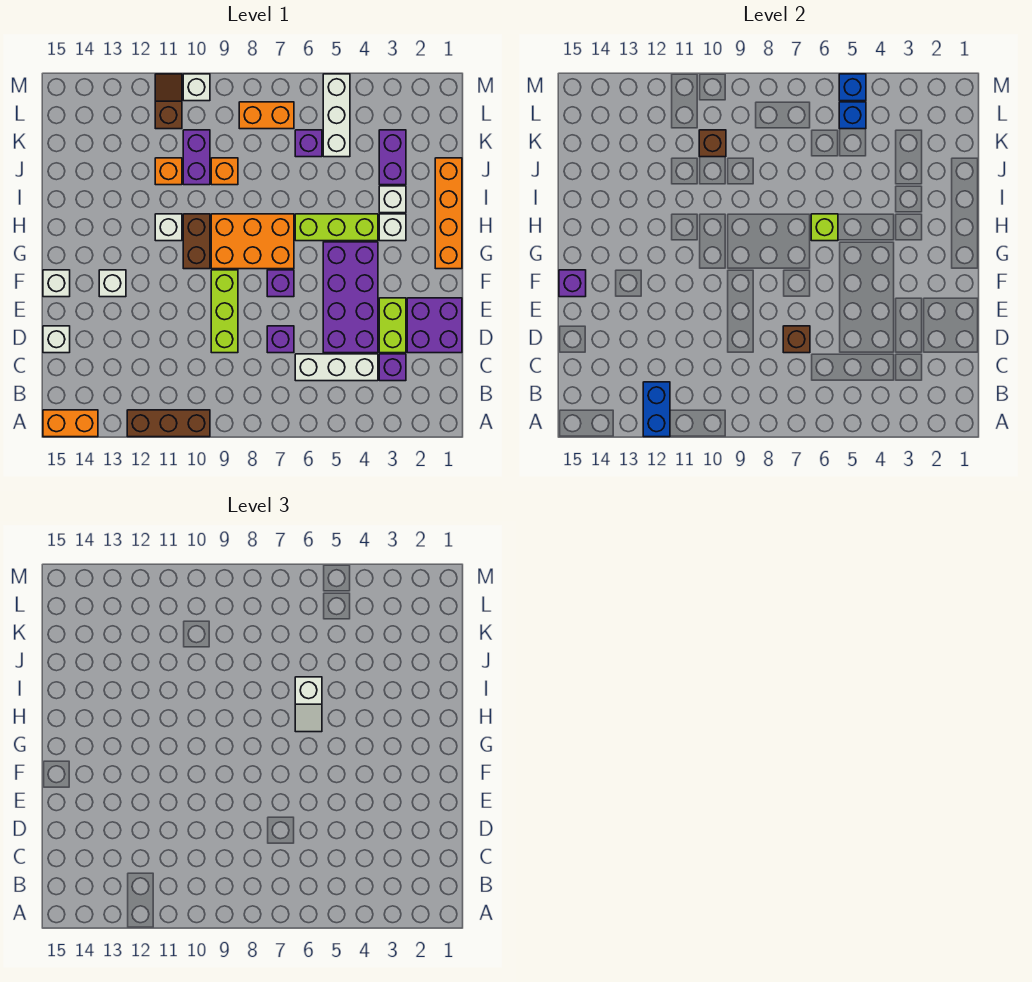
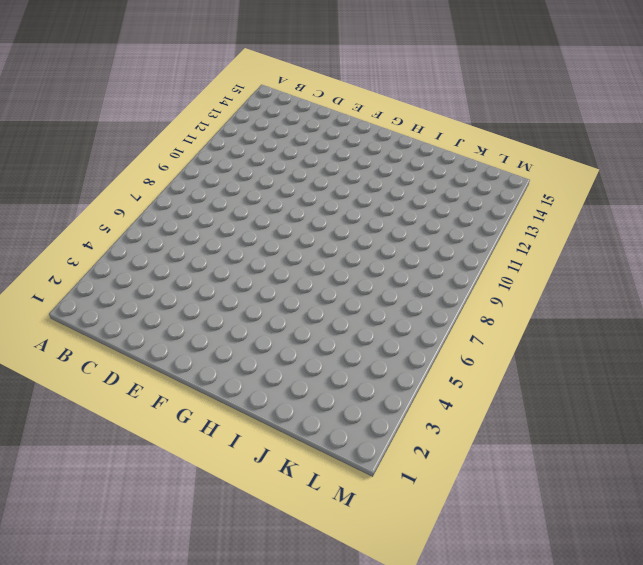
none -> brown 1x3 brick [127,410,210,437]
none -> orange 1x2 brick [43,410,98,437]
none -> purple 1x1 brick [379,354,406,381]
none -> white 1x3 brick [295,354,378,381]

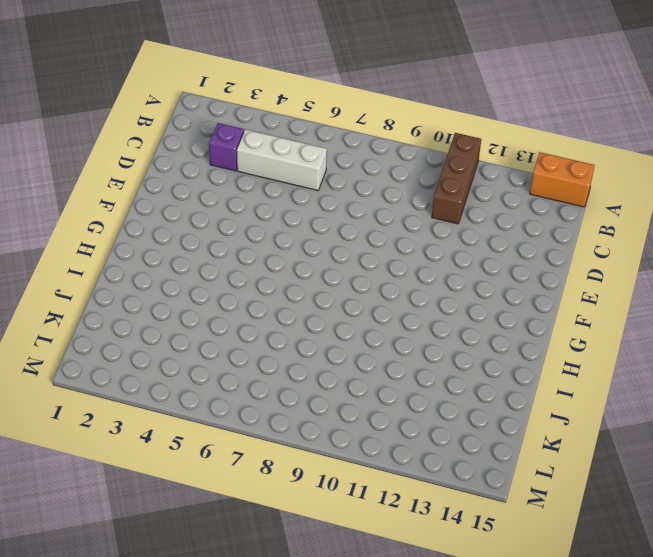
brown 1x3 brick [432,133,481,224] -> brown 1x3 brick turned to [127,410,210,437]
none -> purple 2x2 brick [407,298,462,353]
none -> lime 1x2 brick [379,298,406,353]
none -> purple 2x4 brick [323,242,378,353]
none -> purple 1x1 brick [267,326,294,353]

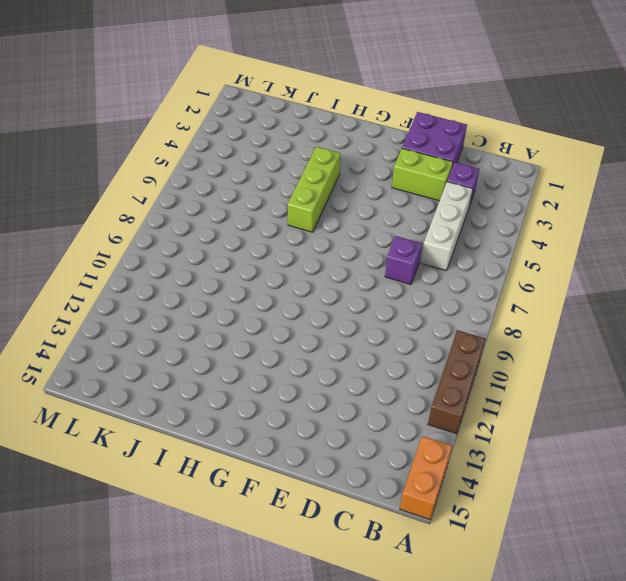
none -> purple 2x4 brick [323,242,378,353]
none -> lime 1x3 brick [211,270,238,353]
none -> white 1x1 brick [43,326,70,353]
none -> purple 1x1 brick [267,270,294,297]

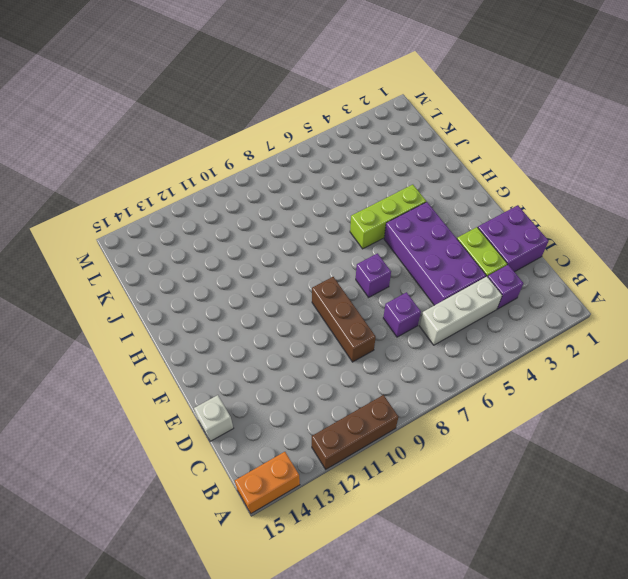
brown 1x3 brick [312,277,376,362] -> lime 1x3 brick [211,270,238,353]
none -> white 1x1 brick [99,270,126,297]
none -> white 1x1 brick [43,270,70,297]
none -> orange 1x4 brick [435,158,462,269]
none -> orange 2x3 brick [211,214,294,269]

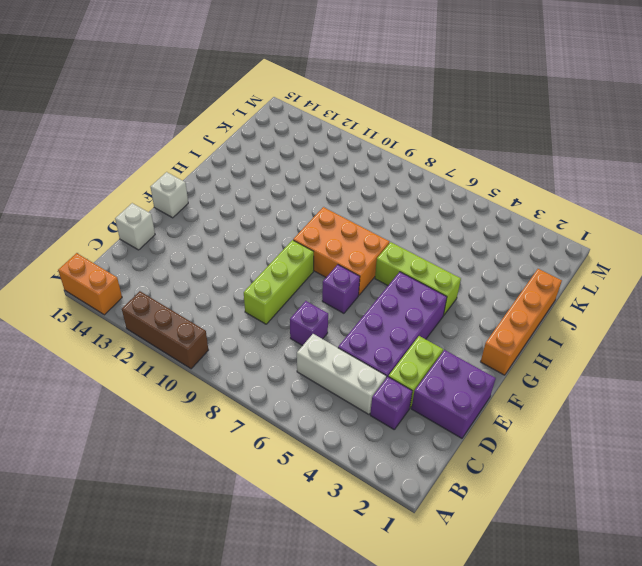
none -> white 1x1 brick [99,270,126,297]
none -> brown 1x2 brick [183,214,210,269]
none -> white 1x1 brick [379,214,406,241]
none -> white 1x1 brick [155,214,182,241]

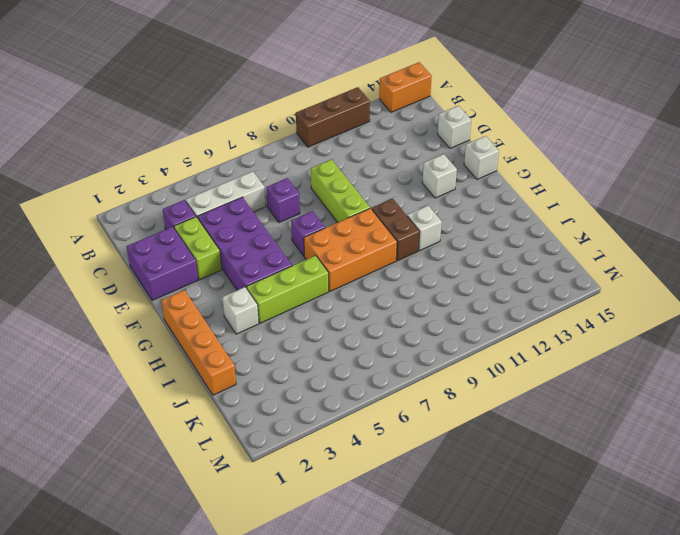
none -> white 1x1 brick [379,186,406,213]
none -> purple 1x2 brick [379,130,406,185]
none -> orange 1x1 brick [211,158,238,185]
none -> purple 1x2 brick [183,130,210,185]

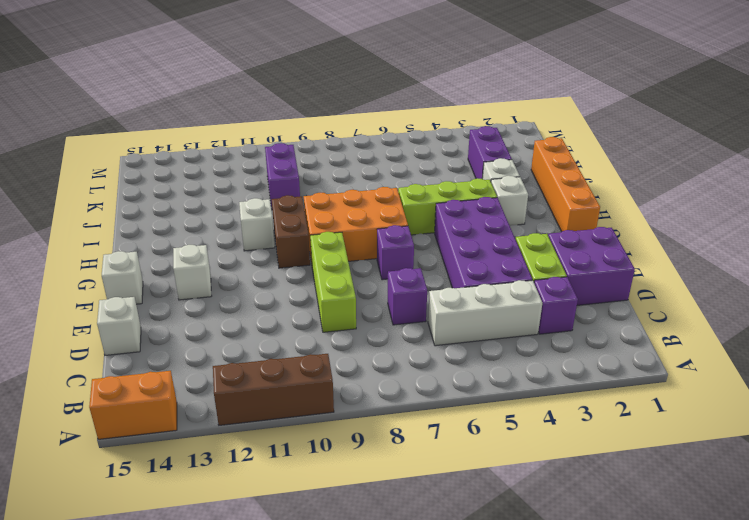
none -> orange 1x1 brick [211,158,238,185]
none -> orange 1x1 brick [155,158,182,185]
none -> white 1x3 brick [323,74,350,157]
none -> purple 1x1 brick [295,130,322,157]

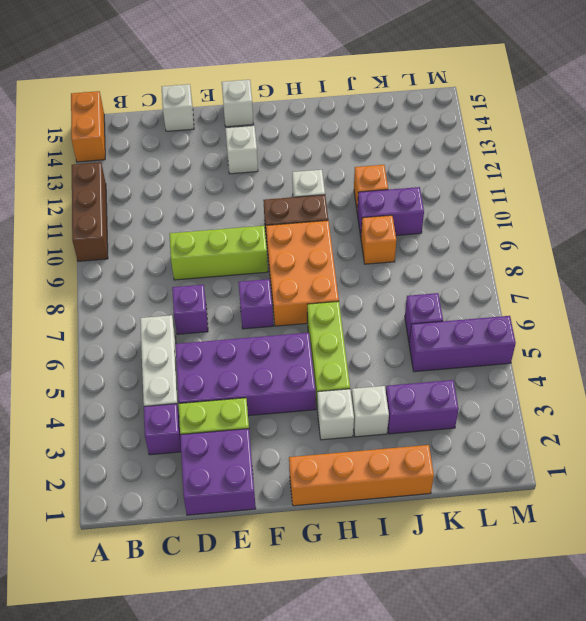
purple 1x3 brick [409,316,516,372] -> white 1x3 brick [323,74,350,157]
none -> orange 1x2 brick [239,102,294,129]
none -> brown 1x2 slope [155,74,182,129]
none -> white 1x1 brick [183,74,210,101]
none -> blue 1x2 brick [643,382,670,437]

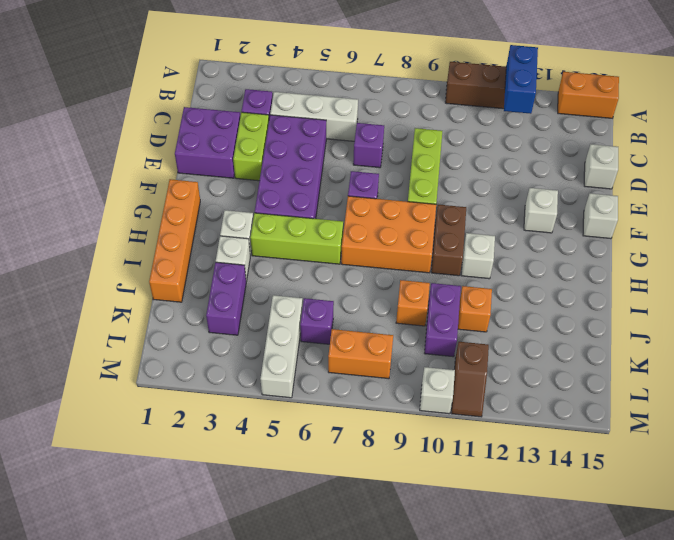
none -> brown 1x1 brick [783,326,810,353]
none -> purple 1x1 brick [559,270,586,297]
none -> lime 1x1 brick [811,214,838,241]
none -> brown 1x1 brick [699,130,726,157]

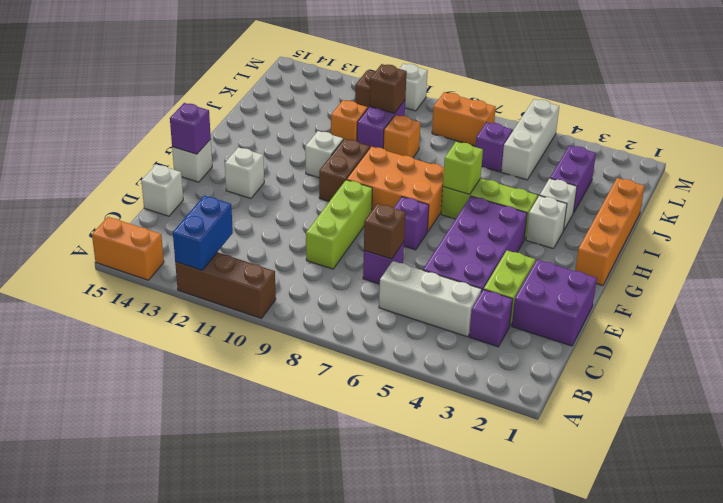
none -> blue 1x1 brick [839,102,866,129]
none -> blue 1x1 brick [839,74,866,101]
none -> white 1x2 slope [295,677,322,732]

